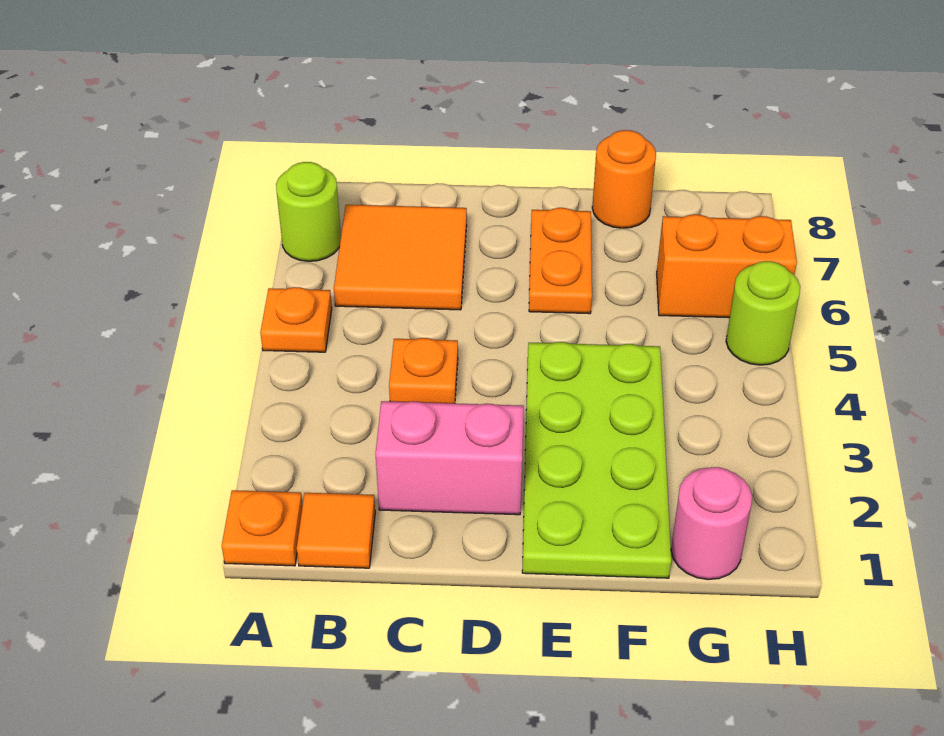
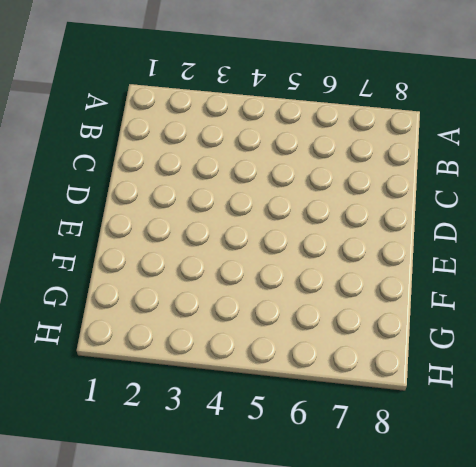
none -> orange 1x1 plate [222,490,303,566]
none -> orange 1x1 plate [260,287,332,352]
none -> lime 1x1 round brick [276,162,341,261]

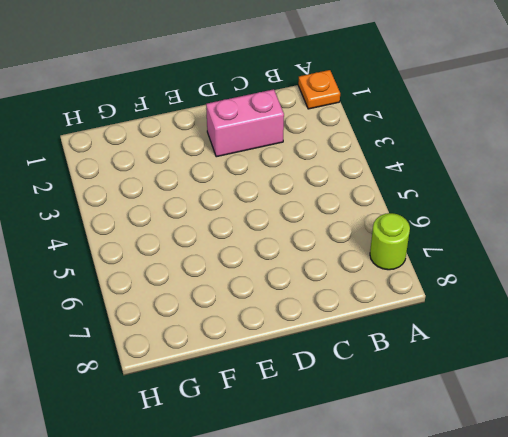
none -> orange 1x1 plate [260,287,332,352]
none -> orange 1x1 tile [297,493,375,568]
none -> orange 2x2 tile [334,205,467,310]

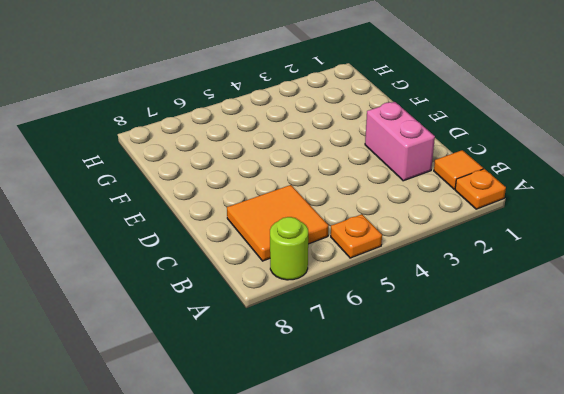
none -> orange 1x1 plate [389,338,458,403]
none -> lime 2x4 plate [522,342,671,578]
none -> orange 1x2 plate [529,208,592,314]

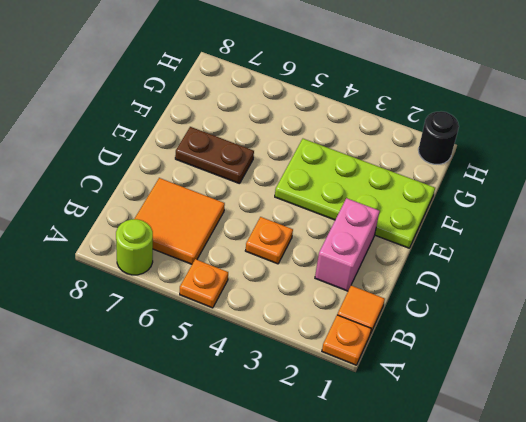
brown 1x2 plate [175,127,254,184] -> orange 1x2 plate [529,208,592,314]
black 1x1 round brick [418,111,459,164] -> none
none -> orange 1x1 round brick [592,130,656,228]
none -> pink 1x1 round brick [671,467,752,580]
none -> orange 1x2 brick [657,214,797,318]

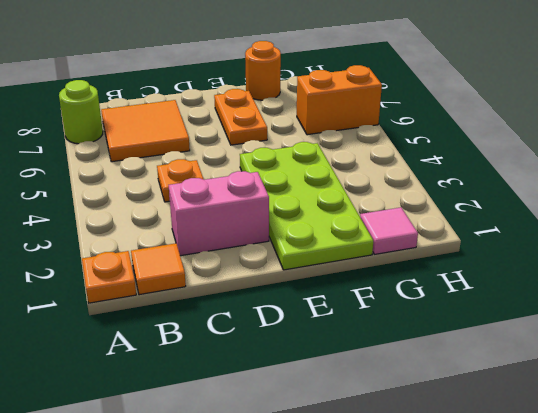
pink 1x1 tile [360,207,418,254] -> pink 1x1 round brick [671,467,752,580]
none -> orange 1x1 plate [260,287,332,352]
none -> lime 1x1 round brick [726,261,800,365]

